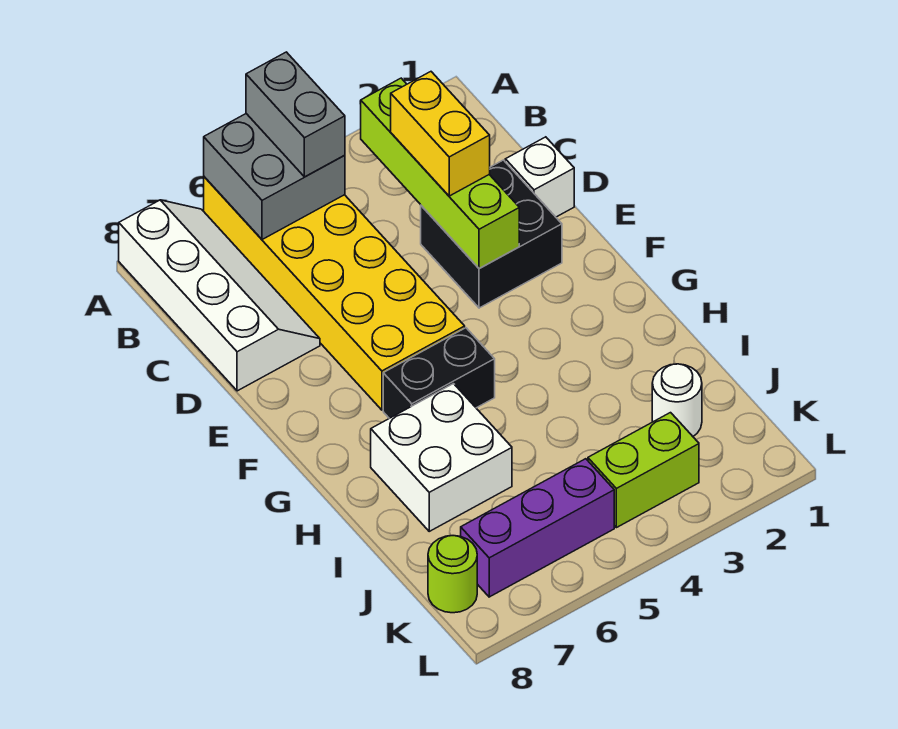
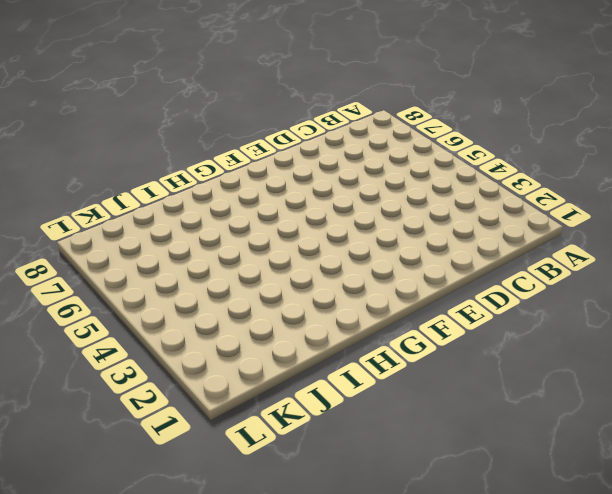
none -> yellow 2x6 brick [204,177,465,410]
none -> white 2x4 slope [119,200,320,391]
none -> white 1x1 brick [505,137,574,217]

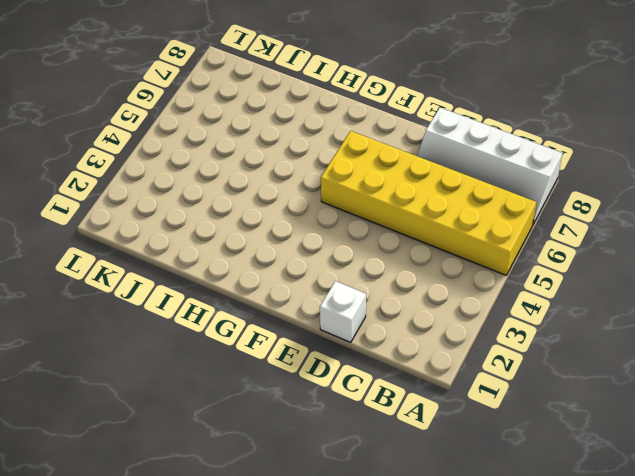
none -> black 2x2 brick [421,160,562,308]
none -> black 1x2 brick [383,328,495,418]
none -> white 2x2 brick [371,384,512,531]

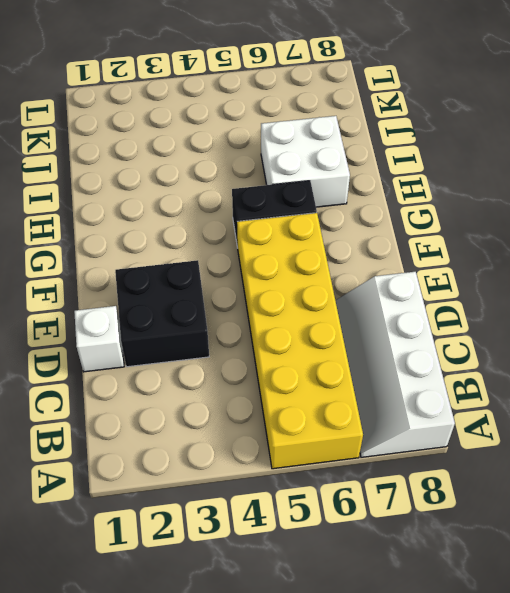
none -> white 1x1 round brick [652,364,702,436]
none -> lime 1x2 brick [588,413,699,528]
none -> purple 1x3 brick [461,459,614,597]

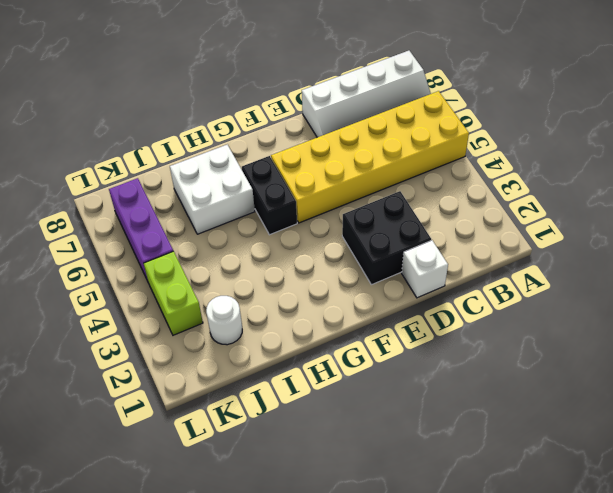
none -> lime 1x1 round brick [428,536,477,613]
none -> grey 2x2 brick [204,114,345,240]
none -> lime 1x4 brick [361,78,519,269]

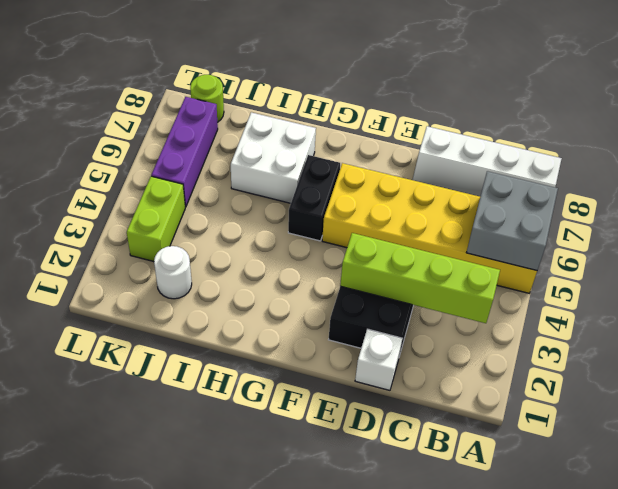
none -> grey 1x2 brick [246,52,345,177]
none -> yellow 1x2 brick [391,72,490,196]

